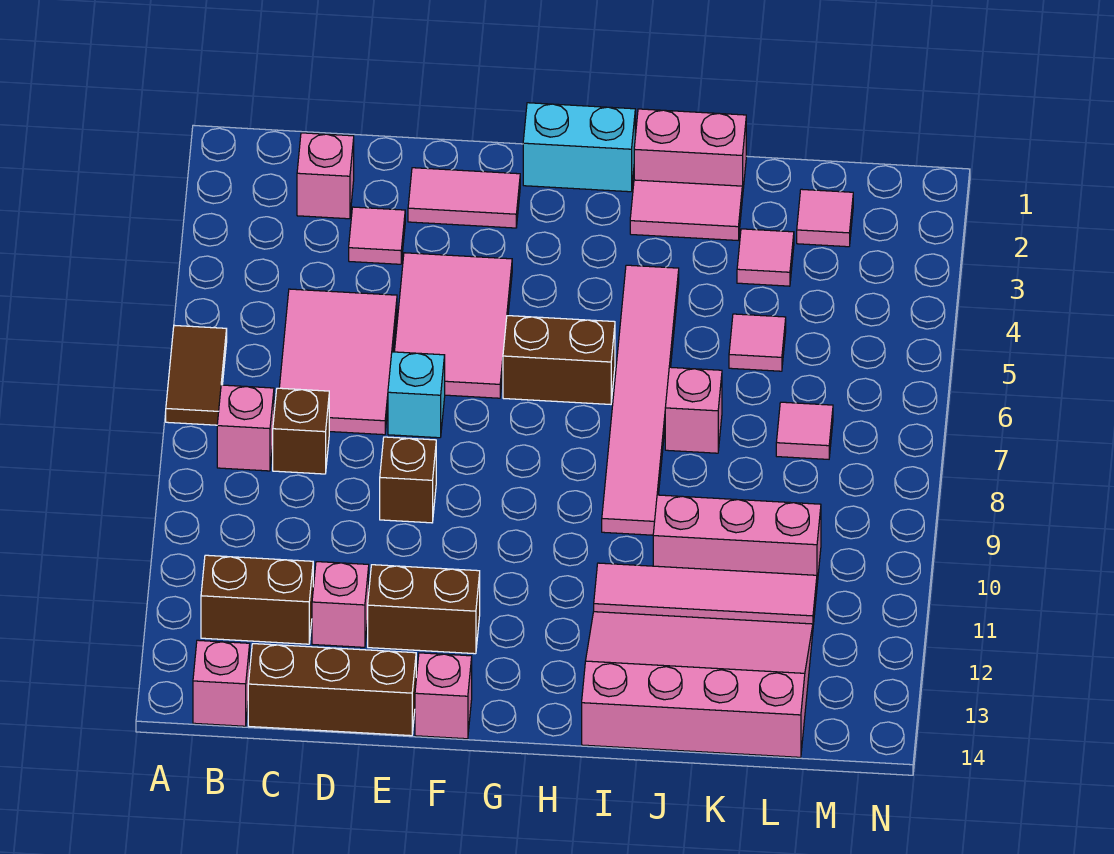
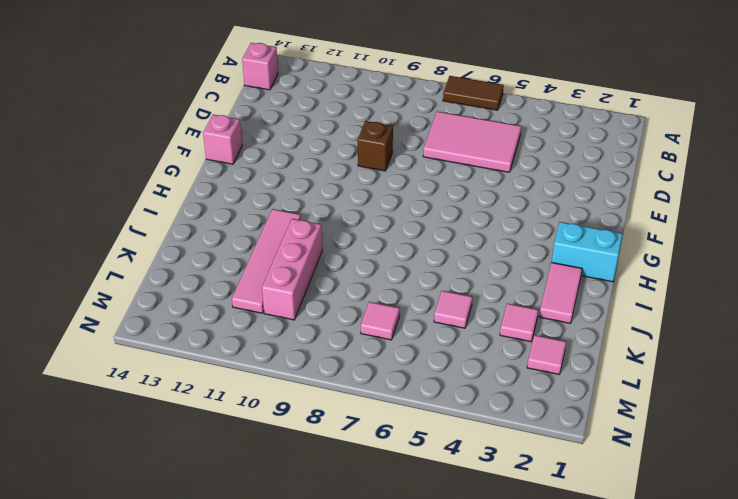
cyan 1x2 brick [552,222,623,282] -> cyan 1x2 brick turned to [523,103,635,192]
none -> pink 1x1 brick [217,385,274,471]
none -> brown 1x2 brick [201,555,313,644]
none -> pink 1x1 brick [297,133,354,219]

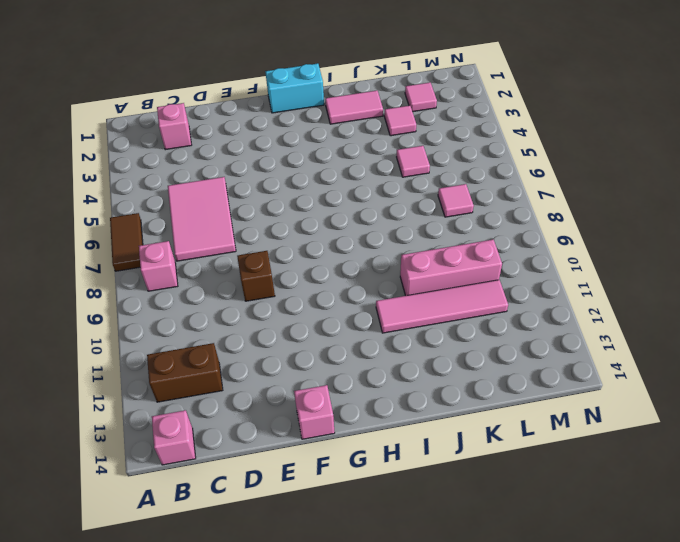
none -> brown 1x1 brick [273,388,329,474]
none -> brown 1x3 brick [248,644,416,736]
none -> pink 1x1 tile [349,207,405,264]

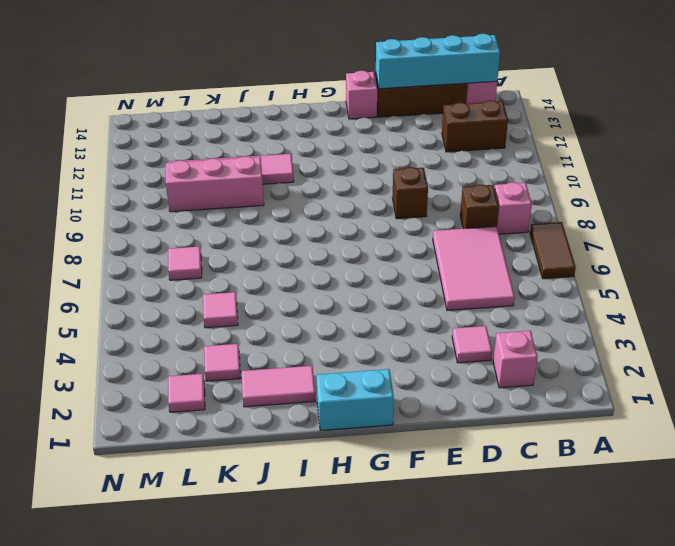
cyan 1x4 brick [376,34,500,89] -> none
none -> pink 1x1 brick [312,562,369,647]
none -> pink 1x2 tile [408,168,520,228]
none -> pink 2x3 tile [394,253,512,398]

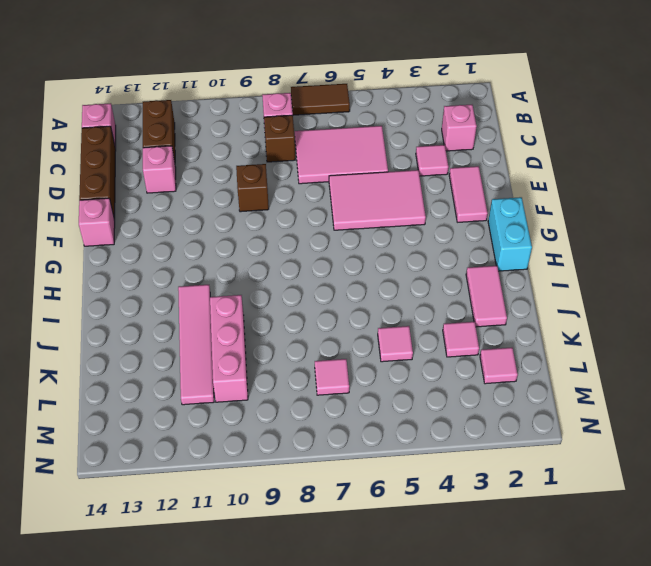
none -> cyan 1x1 brick [388,352,445,438]
none -> brown 1x2 brick [368,565,480,654]
none -> brown 1x2 brick [503,316,615,404]

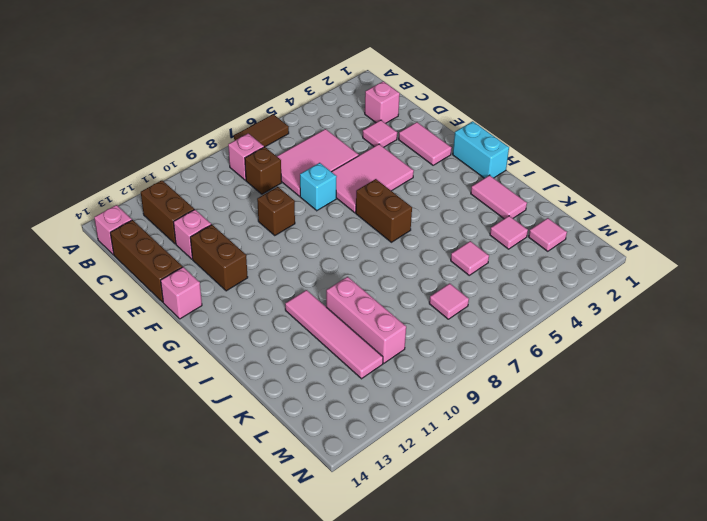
none -> pink 1x2 brick [634,109,746,198]
none -> pink 1x6 tile [602,265,679,535]
none -> pink 3x4 slope [582,612,813,757]

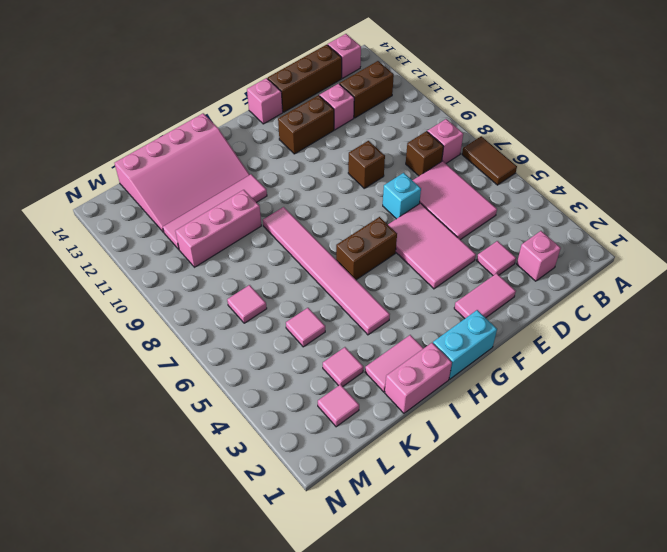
none -> pink 1x1 brick [665,367,722,453]

